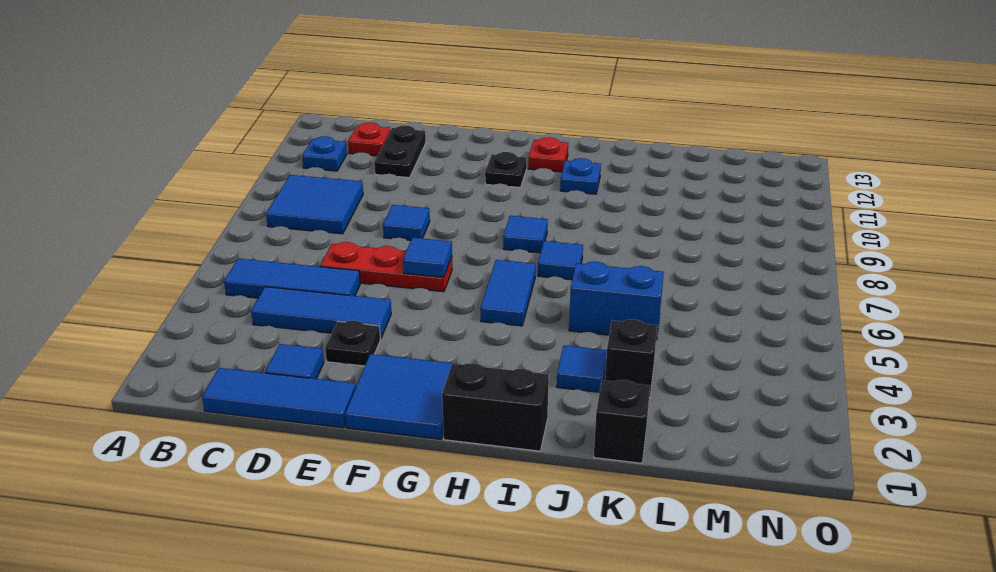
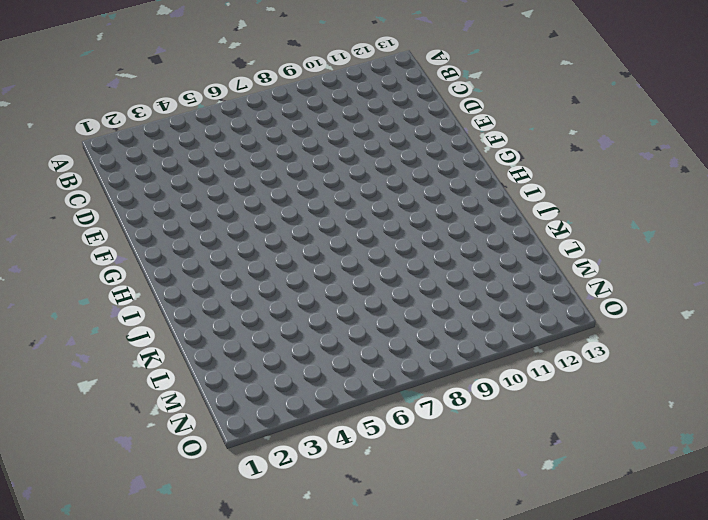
none -> blue 1x3 tile [224,258,360,298]
none -> blue 2x2 tile [266,175,363,234]
none -> blue 1x1 plate [302,136,347,171]

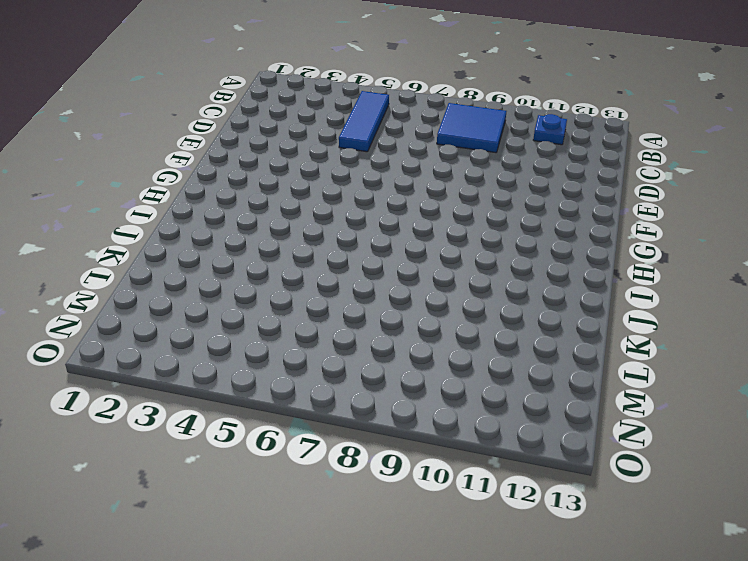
none -> blue 1x3 tile [202,368,356,428]
none -> blue 1x3 tile [251,287,391,339]
none -> red 1x1 plate [348,123,391,156]

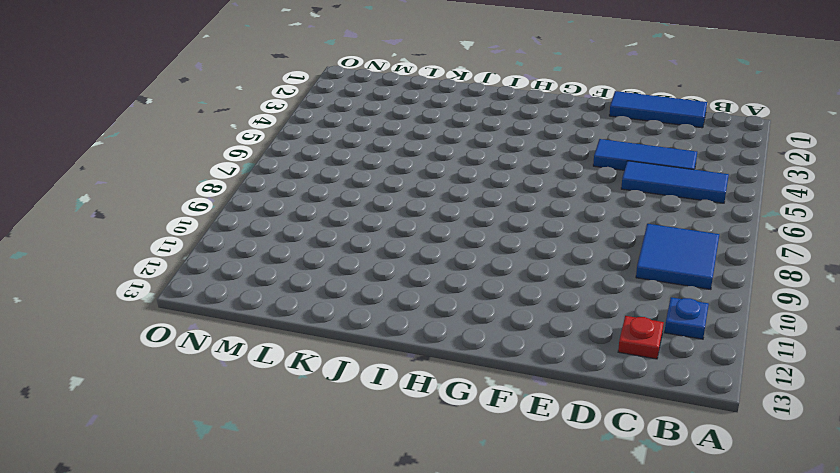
none -> blue 1x1 tile [265,344,324,379]
none -> red 1x3 plate [320,242,452,292]
none -> black 1x2 plate [374,125,426,178]

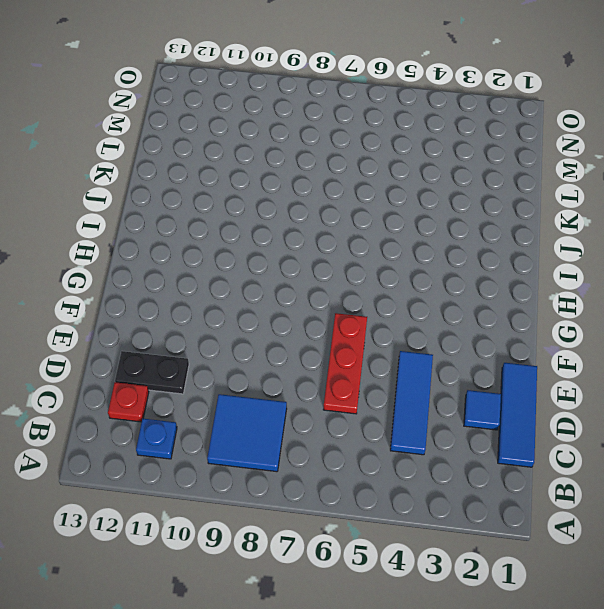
none -> blue 1x3 tile [224,258,360,298]
none -> black 1x1 plate [325,321,380,366]
none -> blue 1x1 tile [383,205,430,240]

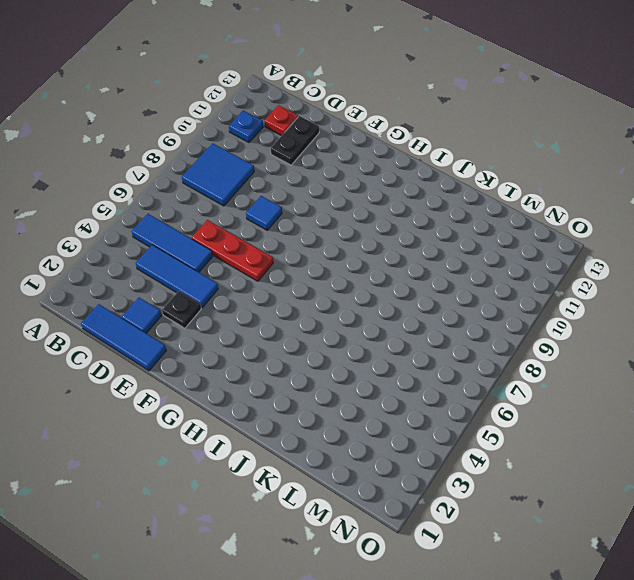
none -> blue 2x2 tile [345,354,457,439]
none -> black 1x1 plate [485,152,527,188]
none -> black 1x2 brick [442,363,549,451]

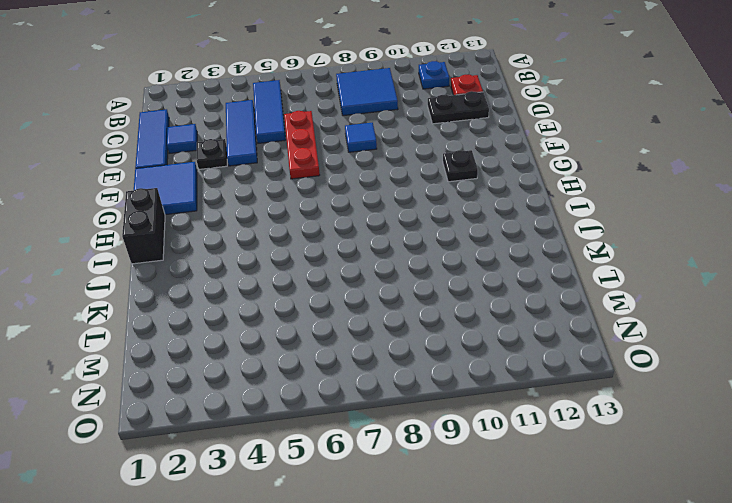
none -> blue 1x2 tile [480,260,536,326]
none -> blue 1x1 tile [503,216,548,253]
none -> red 1x1 plate [528,137,568,172]

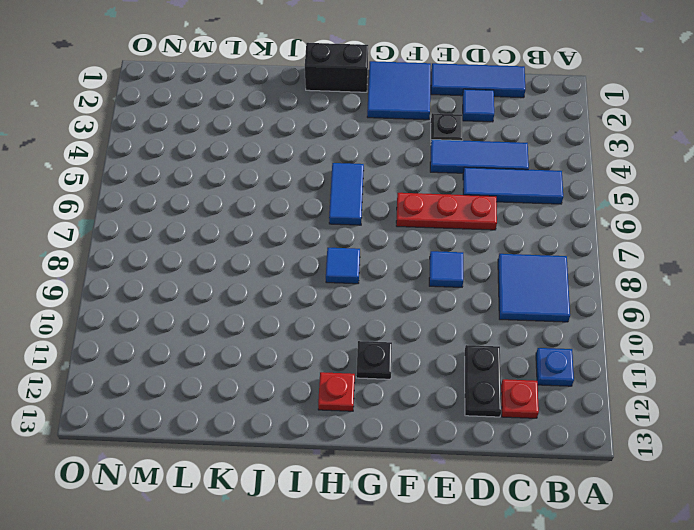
none -> blue 1x1 tile [538,241,583,280]
none -> blue 1x1 plate [560,158,601,194]
none -> blue 1x1 tile [557,346,607,392]

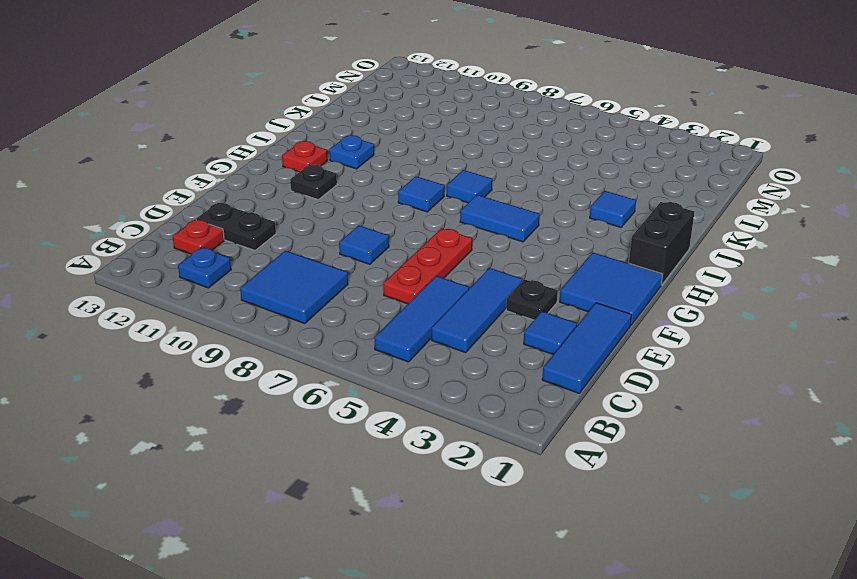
none -> blue 1x2 brick [569,262,664,340]
none -> black 1x1 brick [594,380,650,463]
none -> black 1x1 brick [605,319,657,398]

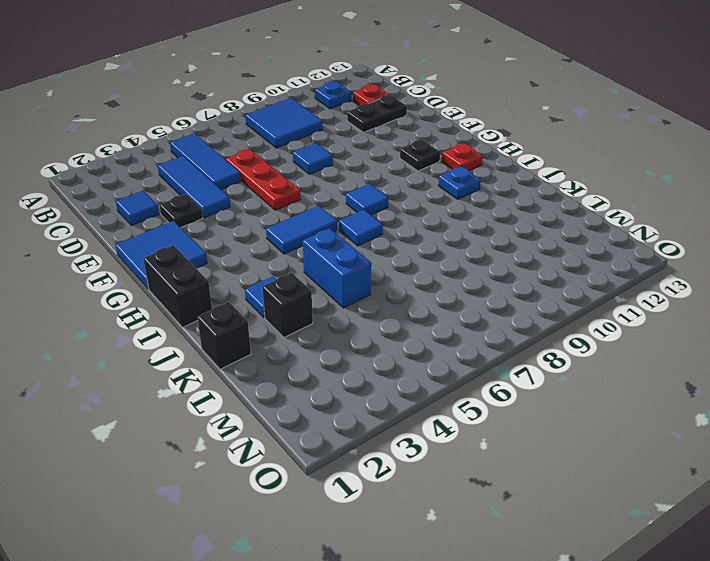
none -> blue 1x3 tile [202,368,356,428]
none -> blue 1x1 tile [403,238,452,277]

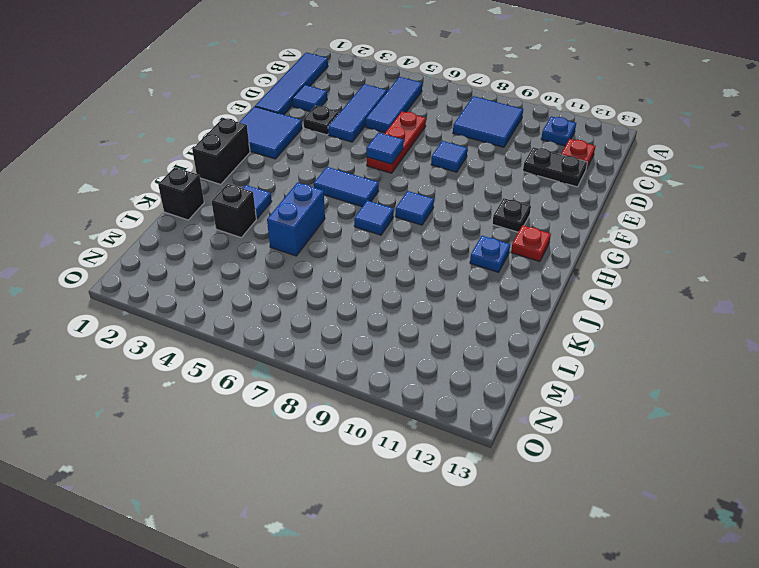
blue 1x4 tile [255,52,328,115] -> blue 1x3 tile [202,368,356,428]

